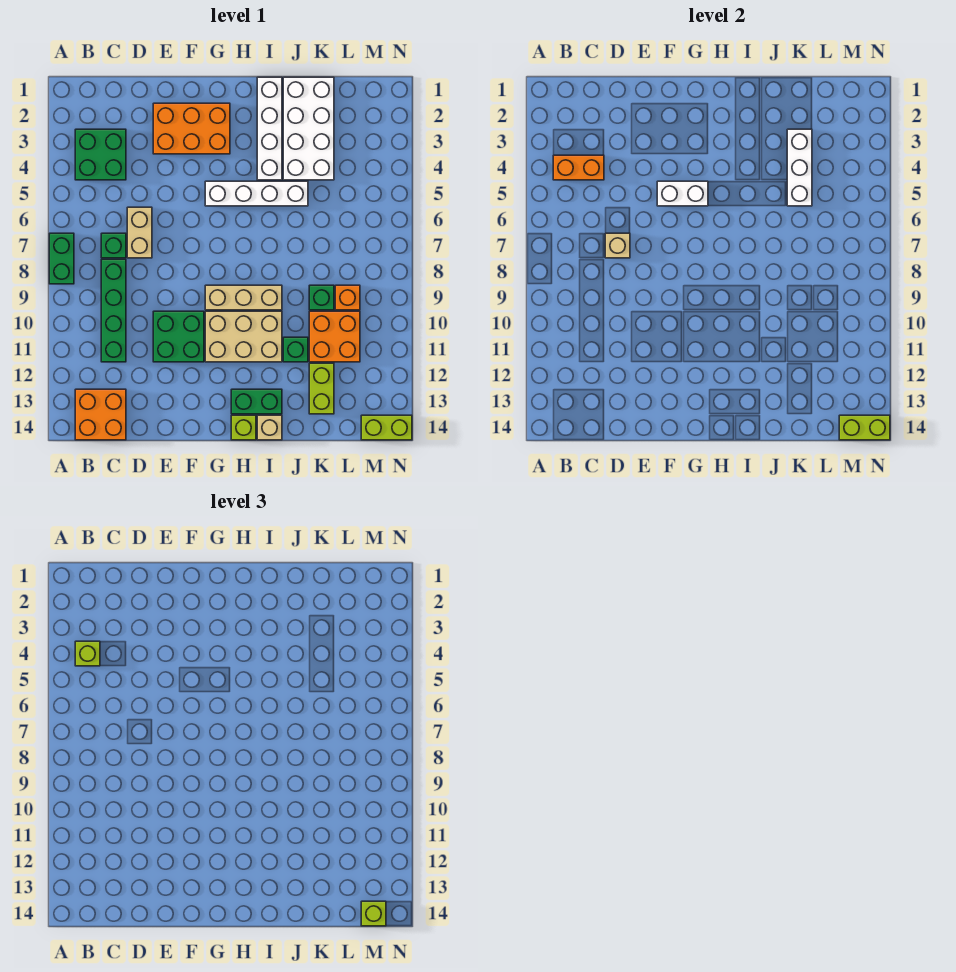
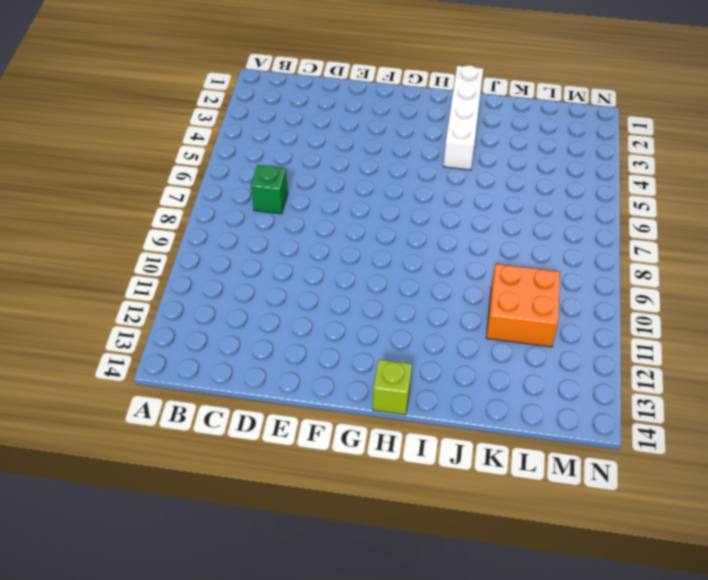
none -> green 1x2 brick [49,233,74,284]
none -> green 2x2 brick [75,129,126,180]
none -> orange 2x2 brick [75,389,126,440]

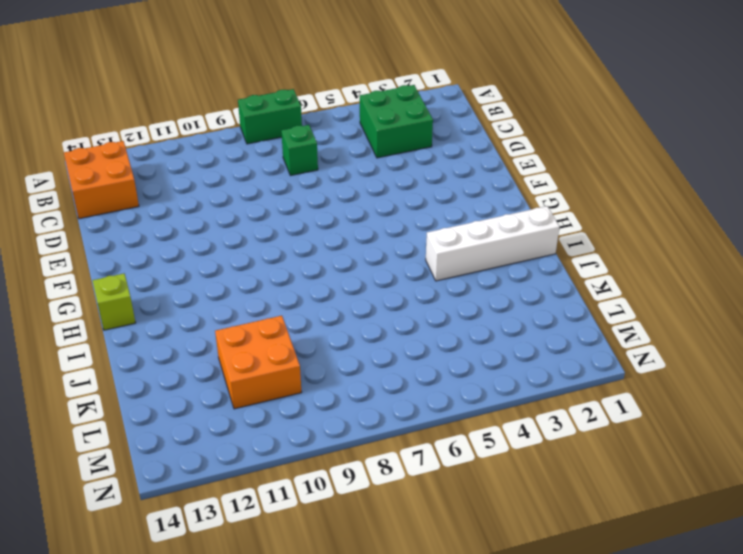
none -> green 1x4 brick [101,259,126,362]
none -> tan 1x2 brick [127,207,152,258]
none -> orange 2x3 brick [153,103,230,154]

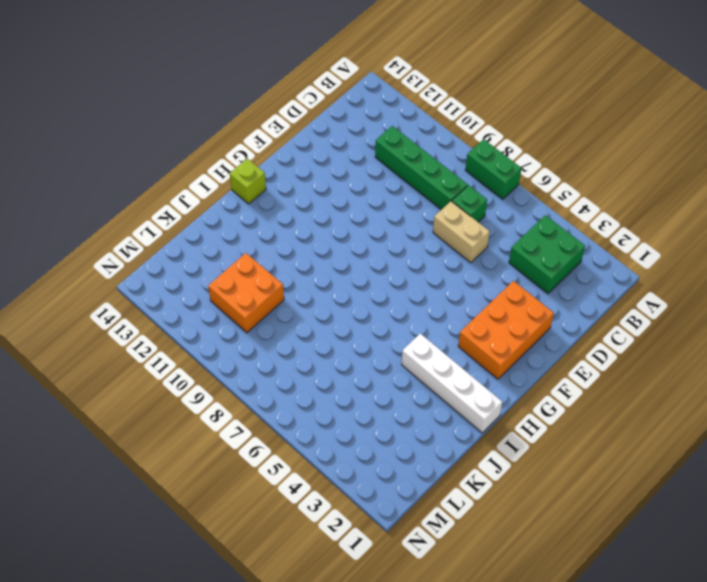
none -> orange 2x2 brick [75,389,126,440]
none -> green 2x2 brick [153,311,204,362]
none -> white 1x4 brick [205,181,308,206]

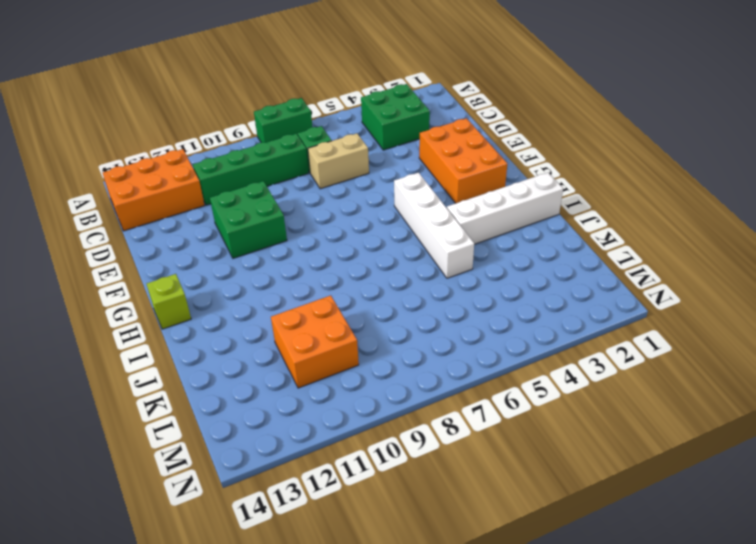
orange 2x3 brick [103,149,205,231] -> orange 2x2 brick [75,389,126,440]
none -> tan 1x3 brick [205,285,282,310]
none -> tan 2x3 brick [205,311,282,362]
none -> green 1x2 brick [231,389,282,414]

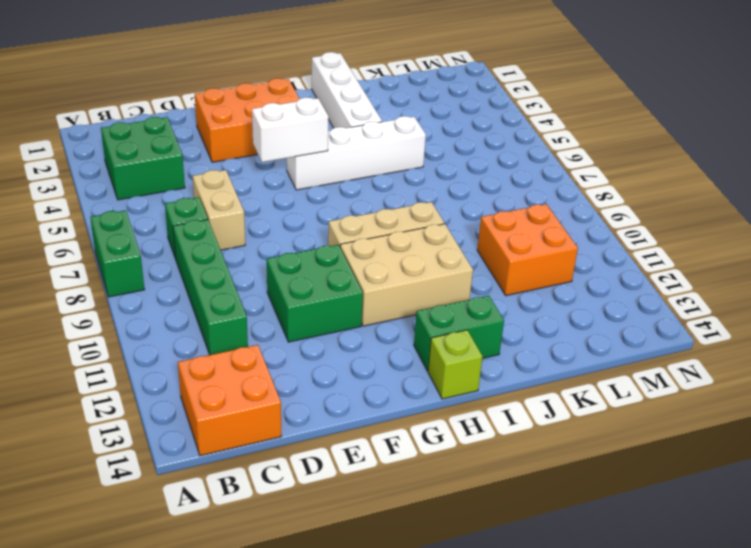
none -> tan 1x1 brick [257,415,282,440]
none -> white 2x4 brick [283,77,334,180]
none -> green 1x1 brick [283,337,308,362]

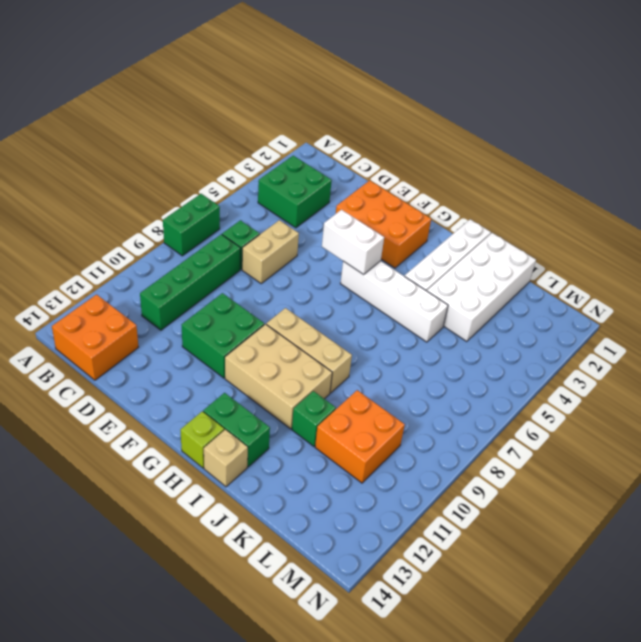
none -> green 1x1 brick [309,285,334,310]
none -> lime 1x2 brick [309,363,334,414]
none -> orange 1x1 brick [335,285,360,310]

